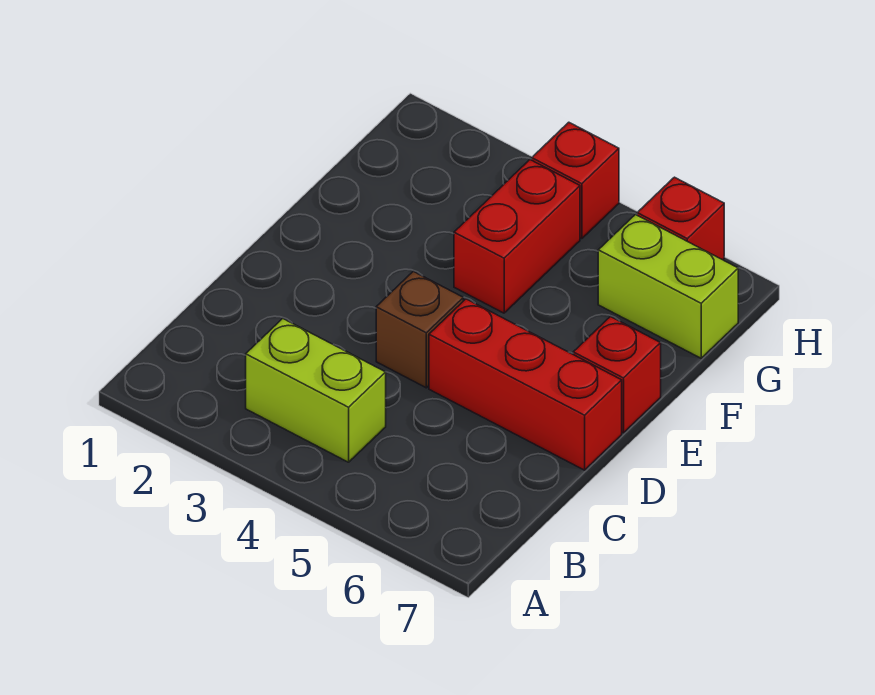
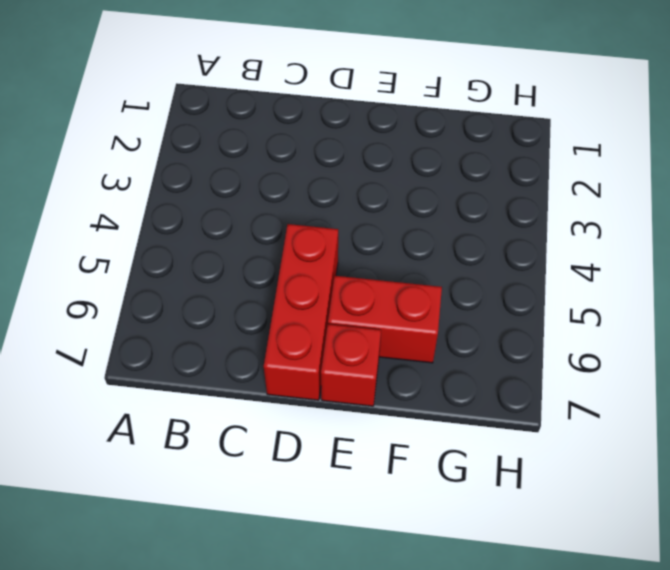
red 1x2 brick [328,276,442,363] -> red 1x2 brick moved to [454,160,580,313]
none -> lime 1x2 brick [246,319,386,462]
none -> brown 1x1 brick [376,271,463,388]

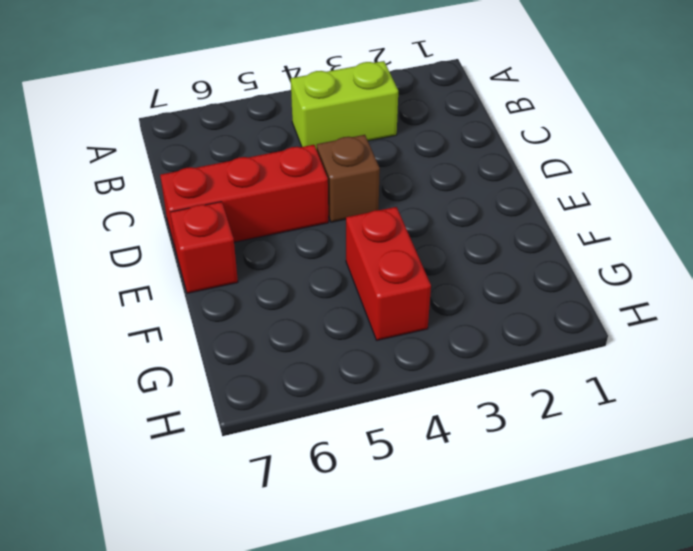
none -> lime 1x2 brick [598,215,738,358]
none -> red 1x1 brick [532,122,619,239]

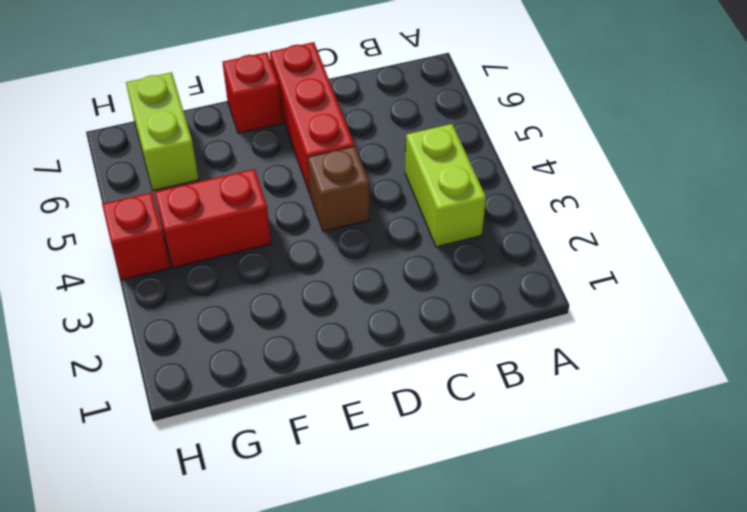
none -> red 1x1 brick [637,177,724,260]

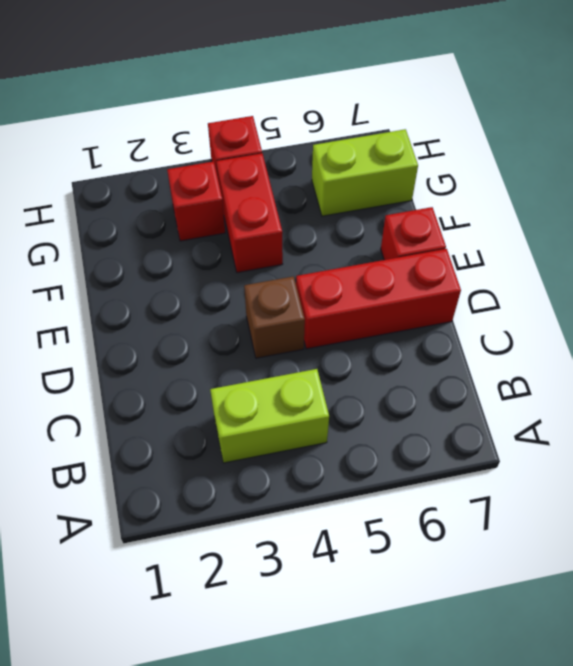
red 1x1 brick [167,161,225,241] -> red 1x1 brick moved to [637,177,724,260]

